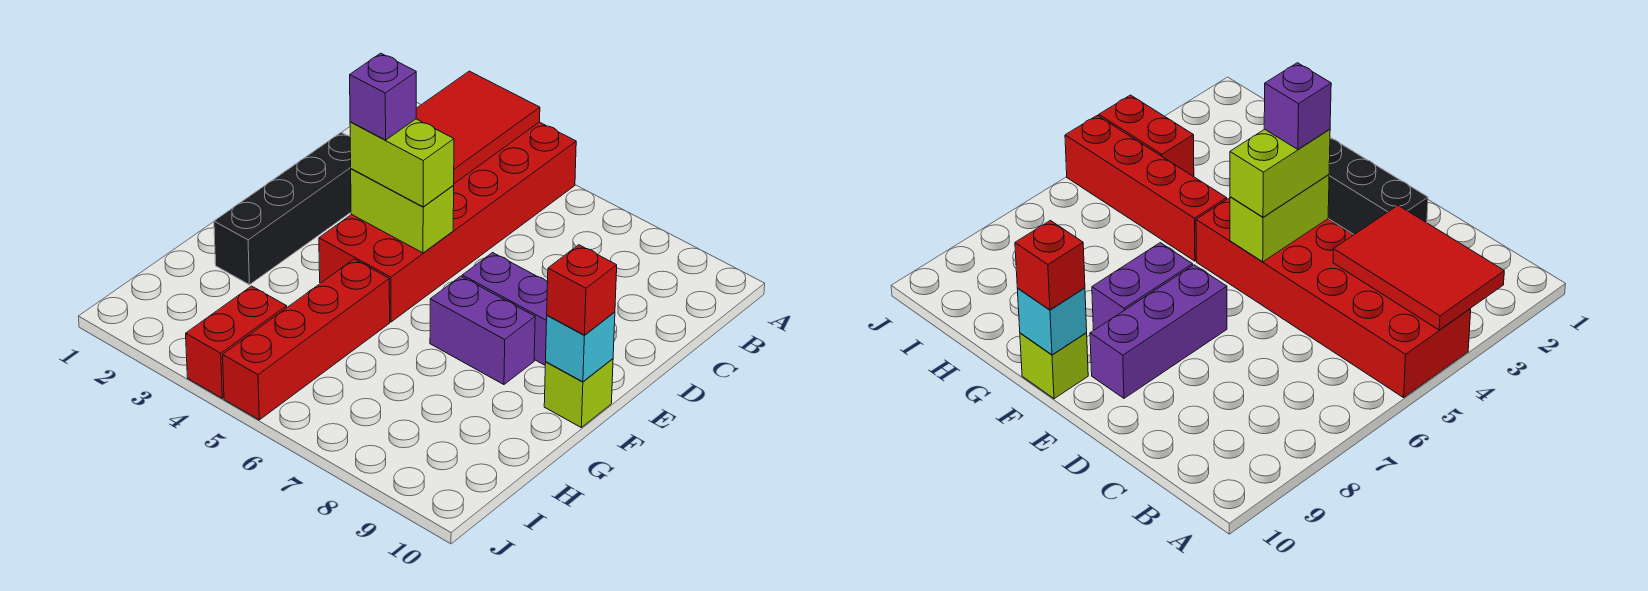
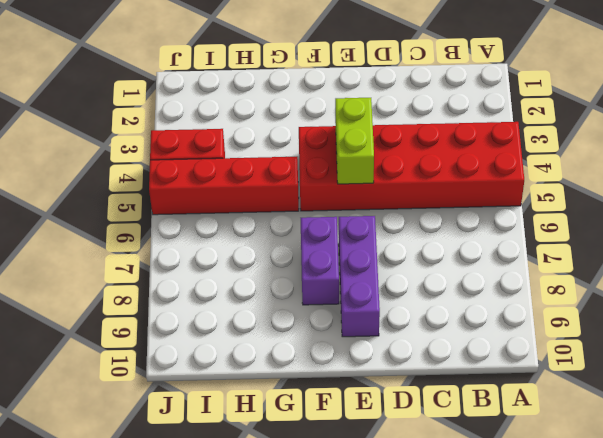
none -> black 1x4 brick [214,132,351,285]
none -> lime 1x1 brick [544,359,613,427]
none -> red 2x3 tile [416,71,540,184]

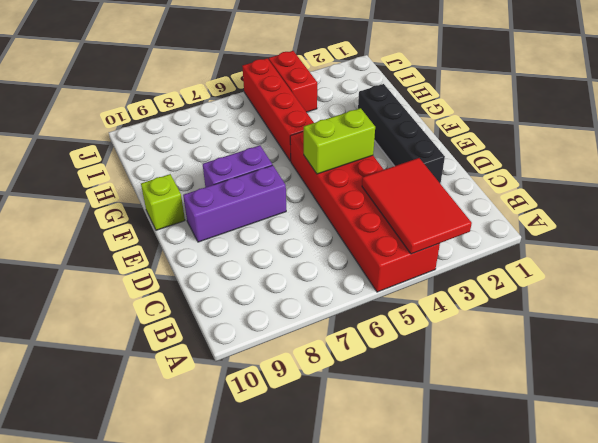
none -> cyan 1x1 brick [546,312,615,382]
none -> lime 1x2 brick [350,119,454,207]
none -> red 1x1 brick [547,245,617,335]

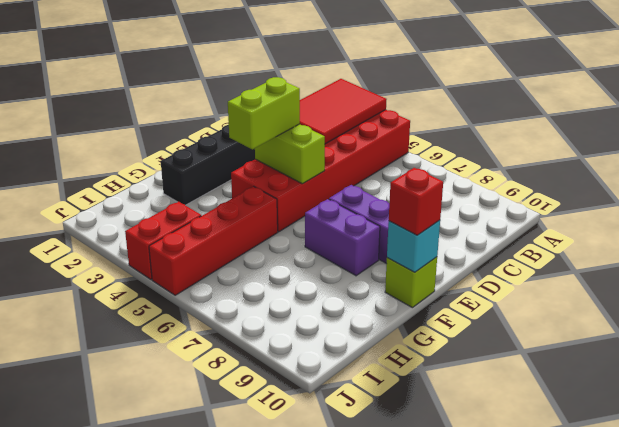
lime 1x2 brick [228,77,300,149] -> lime 1x2 brick turned to [350,119,454,207]
none -> purple 1x1 brick [350,53,416,140]

